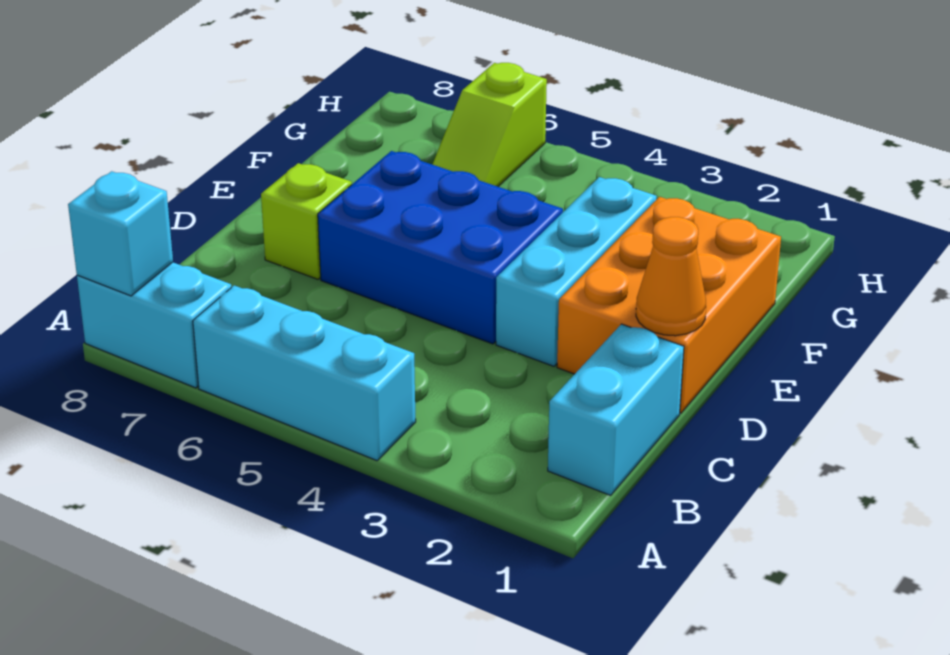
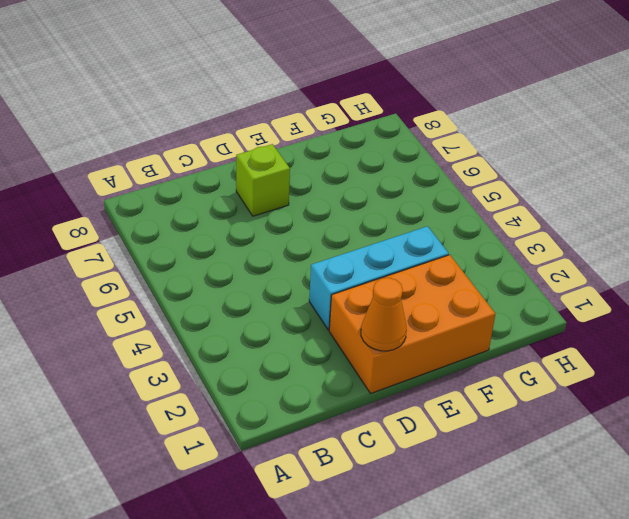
none -> cyan 1x3 brick [193,285,416,461]
none -> cyan 1x2 brick [77,262,231,388]

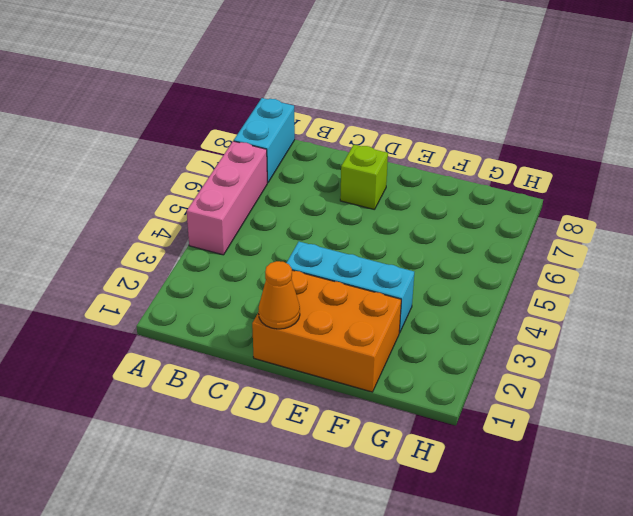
pink 1x3 brick [187,141,267,255] -> cyan 1x3 brick [193,285,416,461]
none -> cyan 1x2 brick [548,324,684,495]
none -> blue 2x3 brick [318,151,563,344]

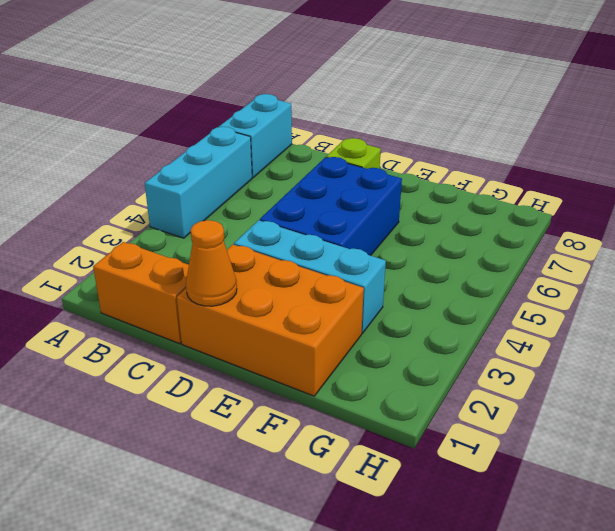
orange 1x2 brick [93,242,189,344] -> cyan 1x2 brick [548,324,684,495]
none -> lime 1x2 slope [432,63,547,187]
none -> cyan 1x1 brick [68,171,173,296]

